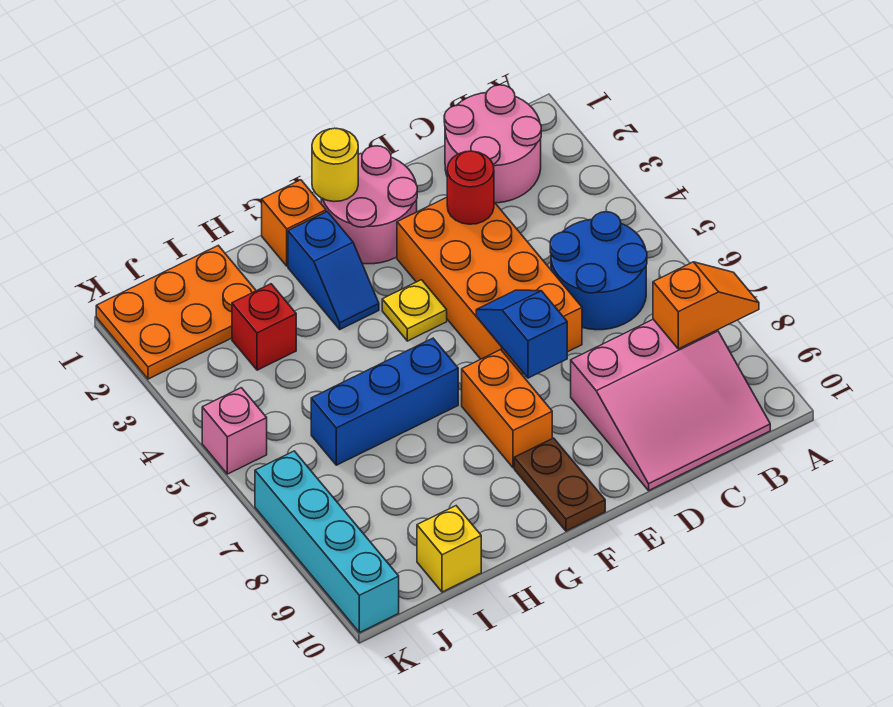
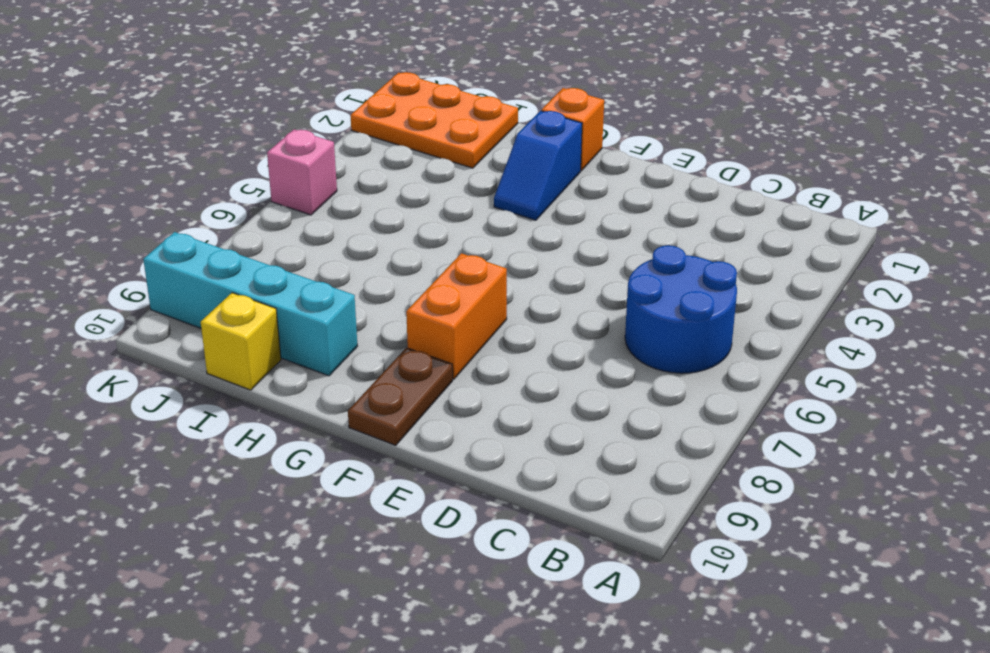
cyan 1x4 brick [143,232,357,376] -> cyan 1x4 brick turned to [255,451,399,633]
none -> pink 2x2 round brick [444,85,541,203]
none -> pink 3x3 slope [571,319,770,490]
none -> orange 2x4 brick [397,197,582,374]

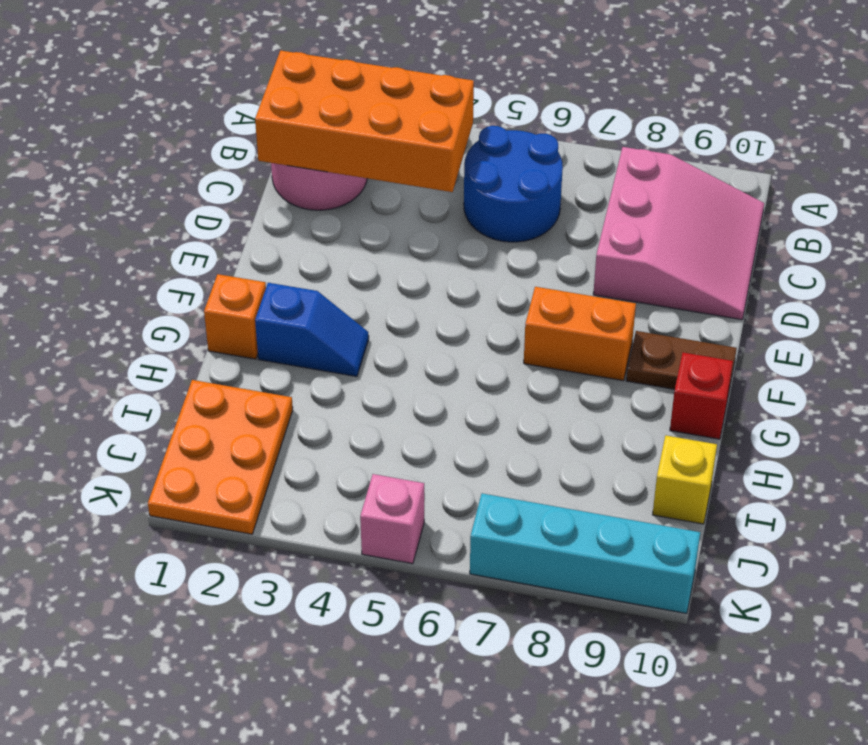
orange 2x4 brick [255,50,474,192] -> orange 2x4 brick moved to [397,197,582,374]
red 1x1 brick [670,353,733,439] -> red 1x1 brick moved to [232,284,296,370]
none -> pink 2x2 round brick [321,146,417,264]
none -> yellow 1x1 plate [382,280,447,341]
none -> blue 1x3 brick [311,338,458,465]

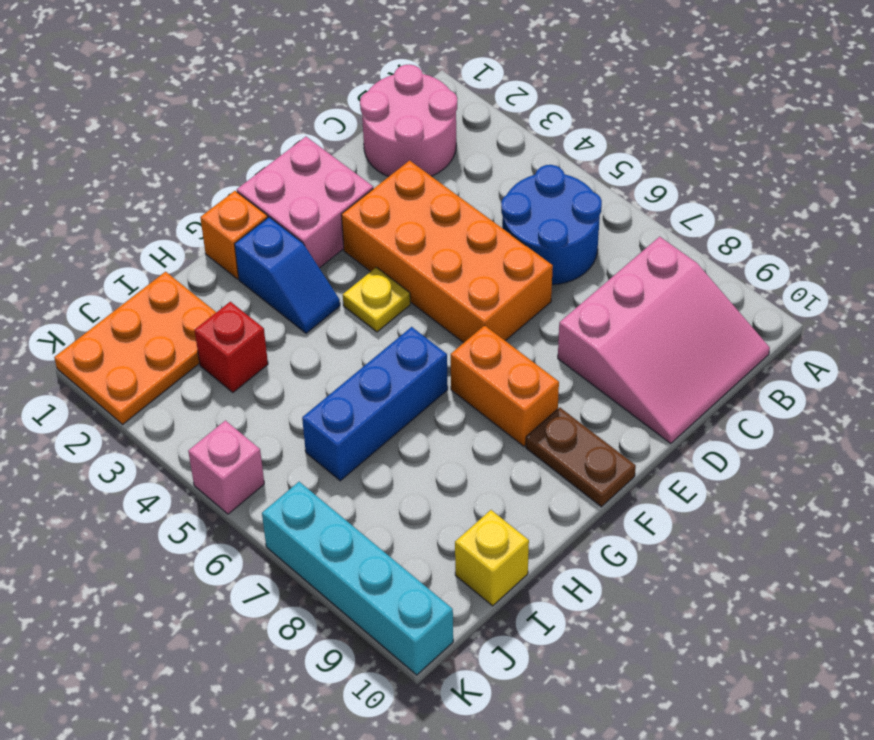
pink 2x2 brick [237,137,373,268] -> pink 2x2 round brick [321,146,417,264]
none -> orange 1x2 slope [653,262,759,349]
none -> red 1x1 round brick [447,151,494,224]
none -> blue 1x2 slope [476,290,567,378]

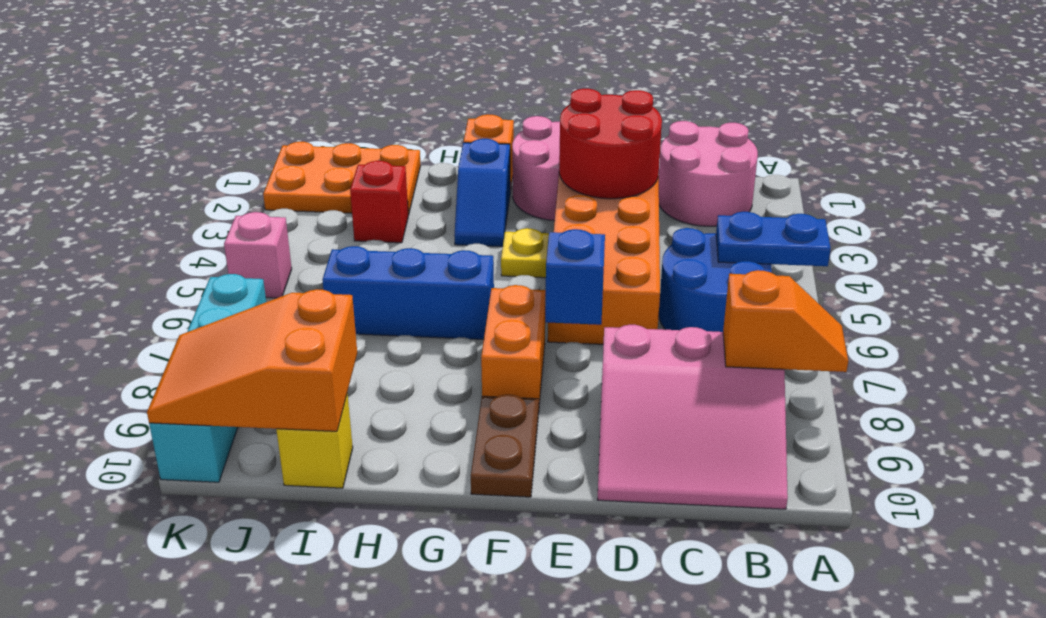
blue 1x2 plate [716,212,831,266] -> none
red 2x2 round brick [559,89,662,199] -> red 1x1 round brick [447,151,494,224]
orange 2x3 slope [147,289,357,431] -> none
none -> yellow 1x1 round brick [312,128,358,202]

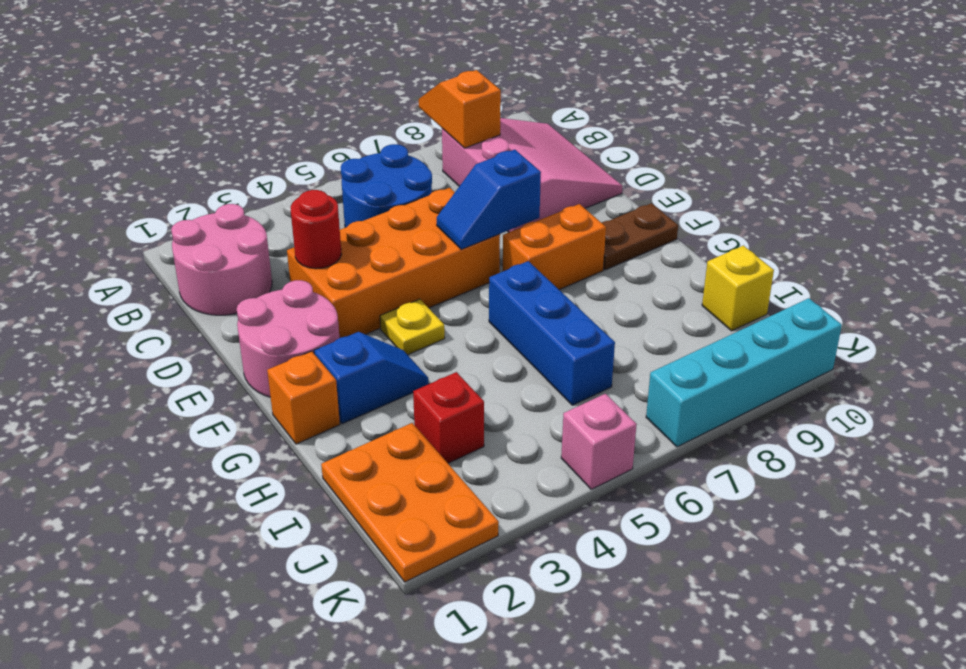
none -> yellow 1x1 round brick [312,128,358,202]

